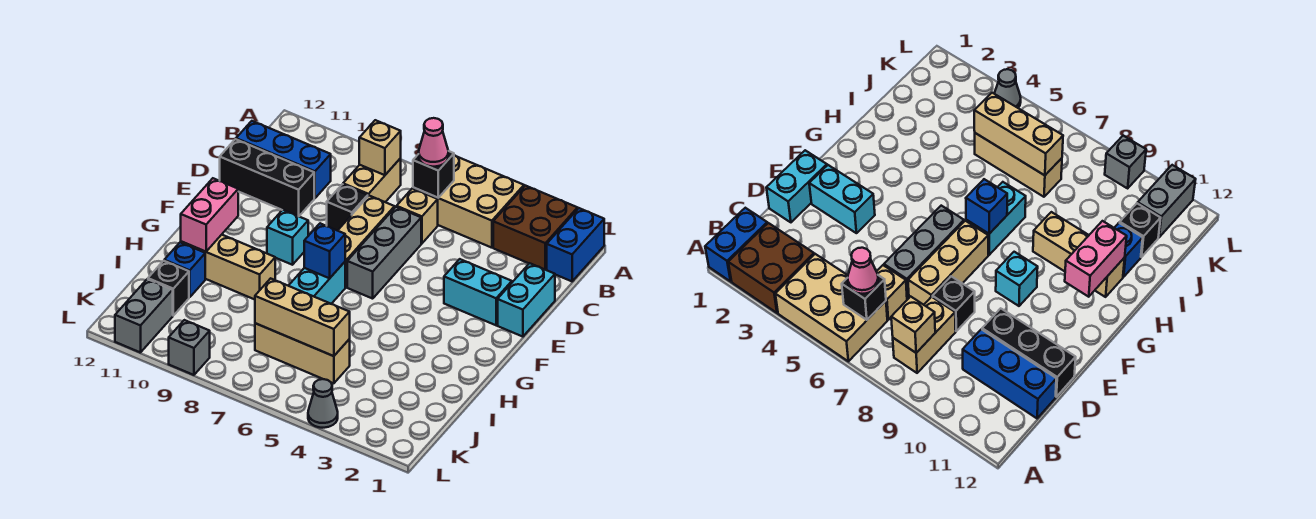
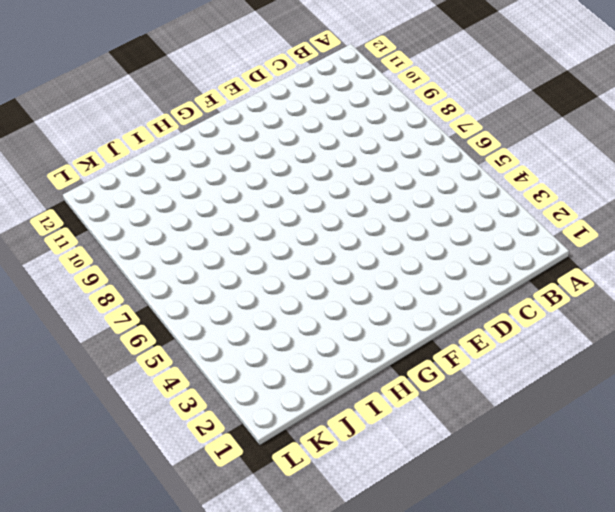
none -> blue 1x2 brick [547,208,604,281]
none -> brown 2x2 brick [493,186,578,270]
none -> tan 2x3 brick [413,155,524,248]

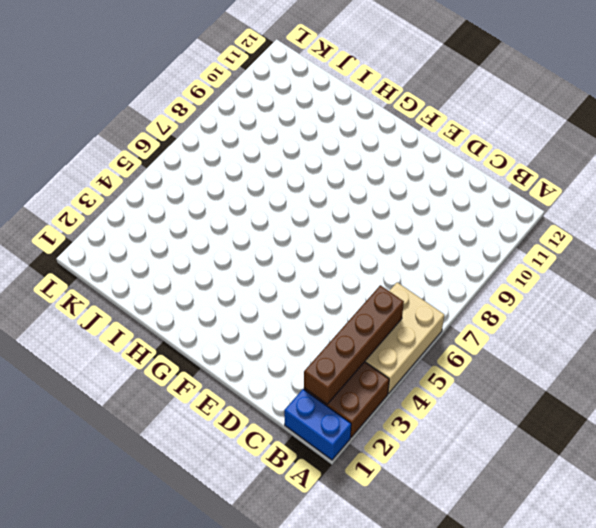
brown 1x4 brick [304,285,404,404] -> none
none -> tan 1x2 brick [343,158,401,202]
none -> tan 1x1 brick [397,188,438,243]
none -> blue 1x3 brick [236,121,331,198]

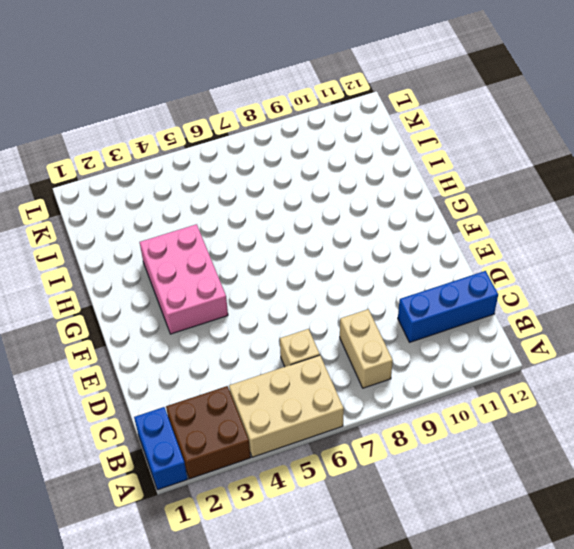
pink 2x3 brick [140,224,228,334] -> none
none -> cyan 1x2 brick [498,263,555,337]
none -> grey 1x3 brick [347,207,421,299]
none -> tan 1x3 brick [338,196,395,287]

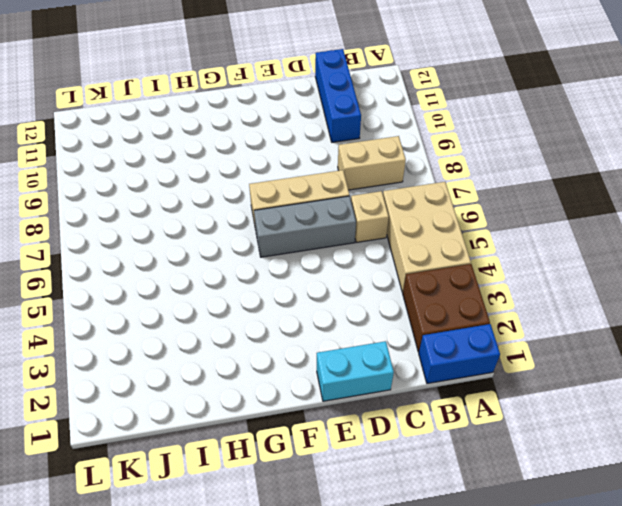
none -> black 1x1 brick [327,184,368,231]
none -> black 1x3 brick [220,139,314,216]
none -> cyan 1x2 brick [444,259,512,325]

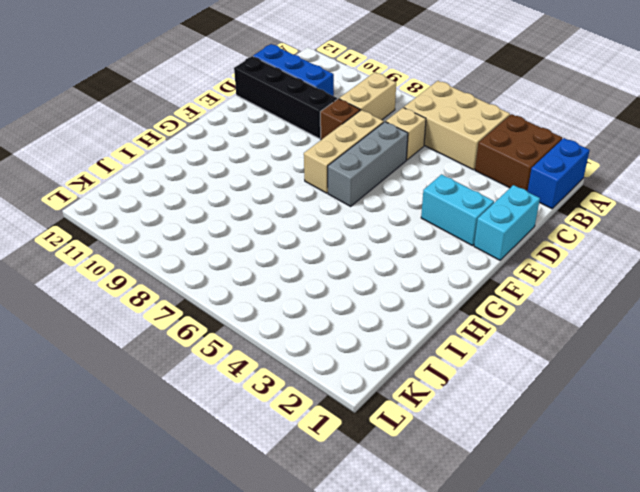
brown 1x1 brick [320,99,360,140] -> black 1x1 brick [327,184,368,231]
black 1x4 brick [234,56,337,139] -> black 1x3 brick [220,139,314,216]
none -> cyan 1x1 brick [267,210,308,265]
none -> cyan 1x2 brick [289,262,345,304]
none -> tan 1x3 brick [181,235,275,300]

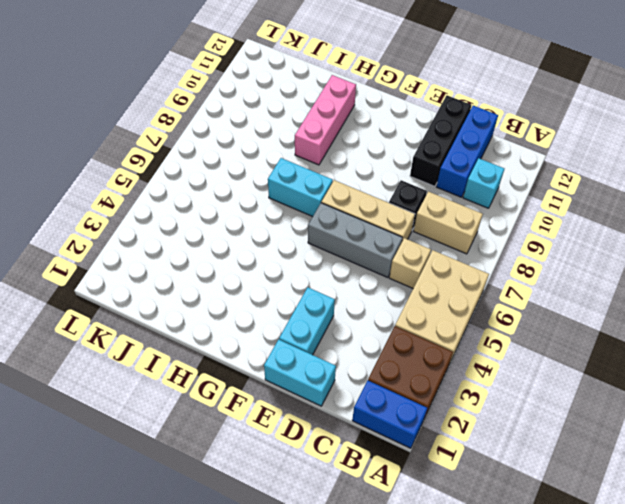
cyan 1x1 brick [463,158,504,208] -> cyan 1x1 brick moved to [267,210,308,265]
pink 1x3 brick [295,75,356,165] -> tan 1x3 brick [181,235,275,300]
none -> blue 1x1 brick [164,242,205,297]
none -> tan 1x3 brick [255,323,350,383]
none -> black 1x1 brick [148,261,189,315]

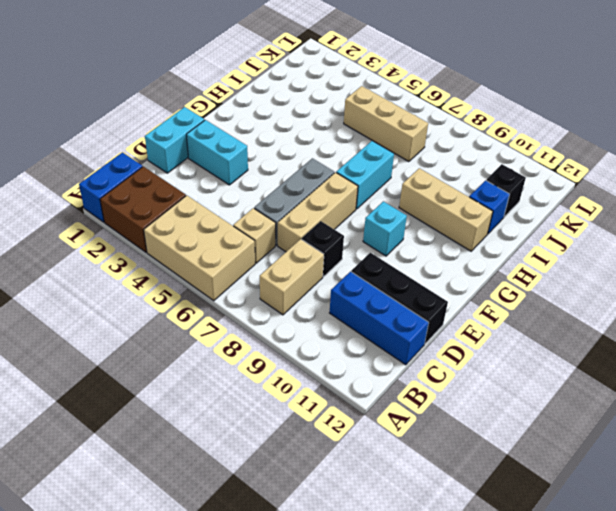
none -> grey 1x2 brick [115,279,173,353]
none -> grey 1x1 cone [308,379,338,428]
none -> grey 1x1 brick [169,320,210,375]

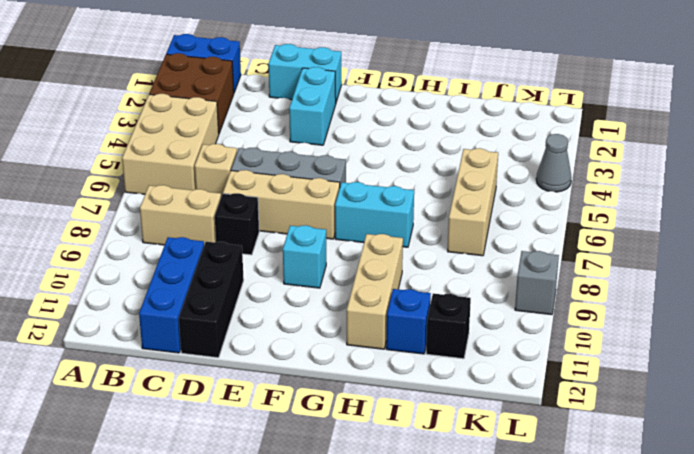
none -> grey 1x2 brick [115,279,173,353]
none -> black 1x1 brick [413,151,454,198]
none -> tan 1x1 brick [359,120,401,175]

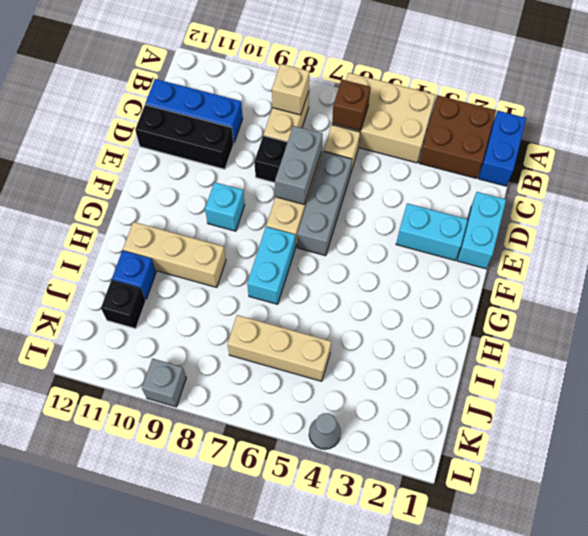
brown 1x1 brick [332,80,371,131] -> black 1x1 brick [413,151,454,198]
grey 1x2 brick [275,126,323,205] -> grey 1x2 brick moved to [115,279,173,353]
none -> blue 1x1 brick [304,223,345,278]
none -> pink 1x2 brick [181,178,238,252]
none -> tan 1x3 brick [255,278,350,356]

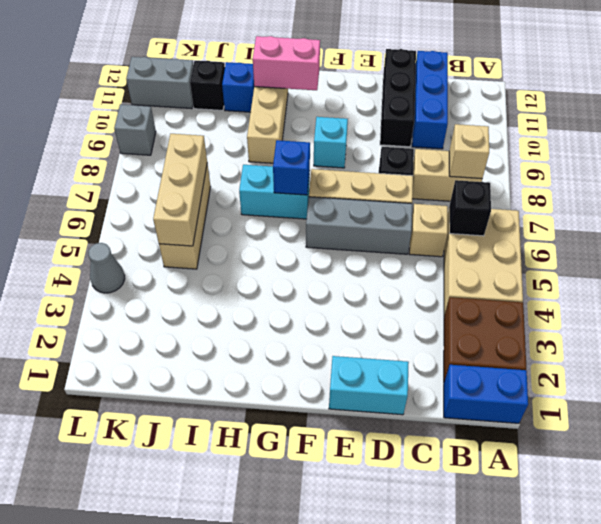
none -> cyan 1x2 brick [444,259,512,325]
none -> pink 1x1 cone [419,118,448,167]

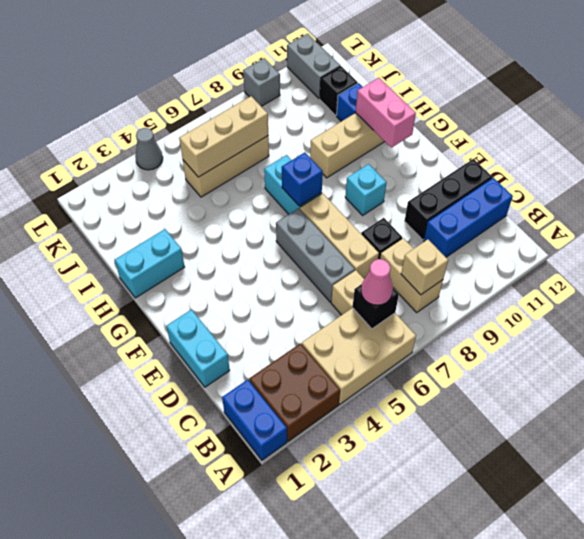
cyan 1x2 brick [114,229,185,298] -> cyan 1x2 brick moved to [444,259,512,325]

